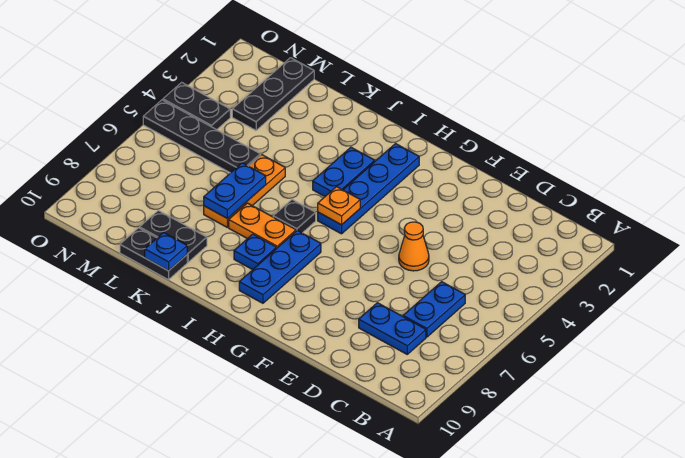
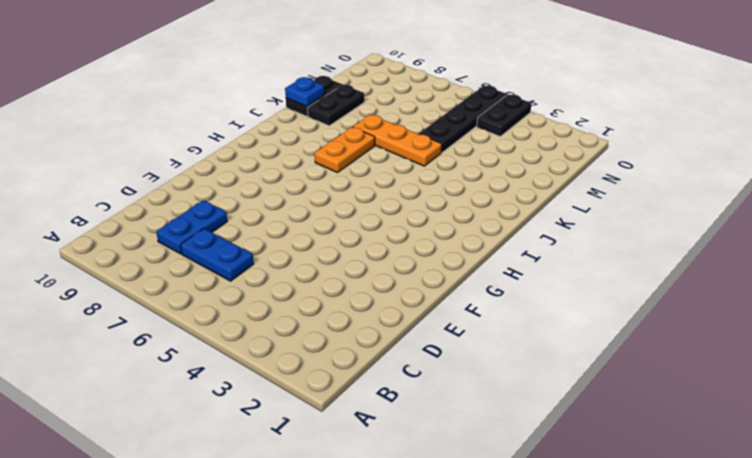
none -> orange 1x1 cone [399,222,429,271]
none -> blue 1x4 plate [318,144,419,234]
none -> blue 1x3 plate [239,231,321,303]

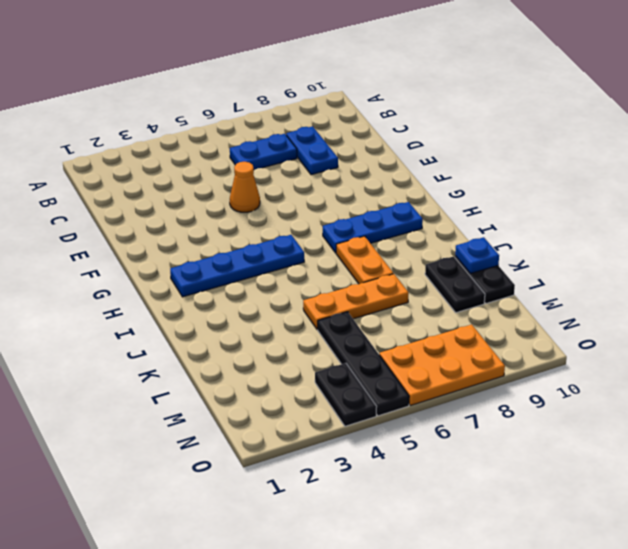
orange 2x3 plate [379,324,505,406] -> none
none -> blue 1x2 plate [313,147,375,196]
none -> black 1x1 plate [273,200,316,233]
none -> blue 1x1 plate [234,234,276,270]

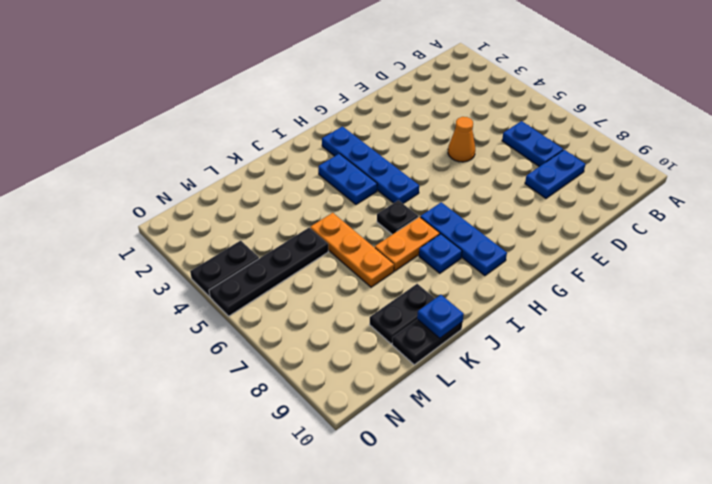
none -> black 1x3 plate [232,58,314,130]
none -> orange 1x1 plate [318,187,360,225]
none -> blue 1x2 plate [204,163,266,219]

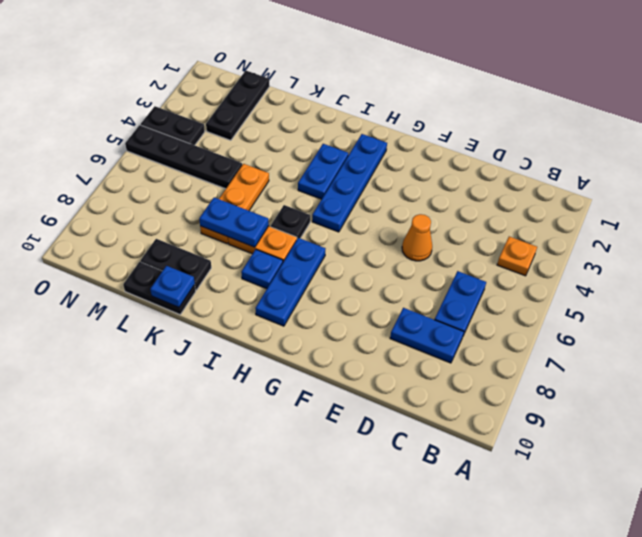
orange 1x1 plate [497,237,537,276] -> orange 1x1 plate moved to [318,187,360,225]
blue 1x2 plate [199,197,269,247] -> blue 1x2 plate turned to [204,163,266,219]

